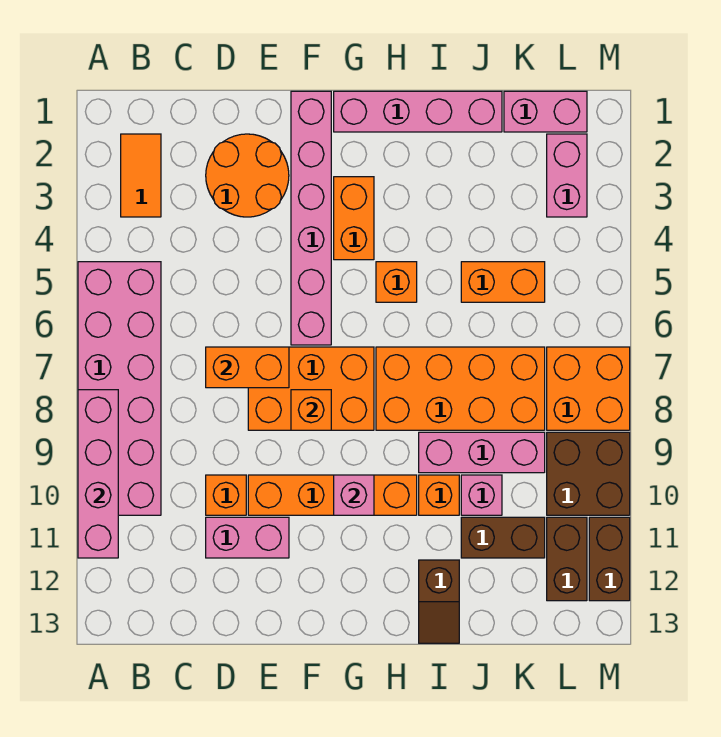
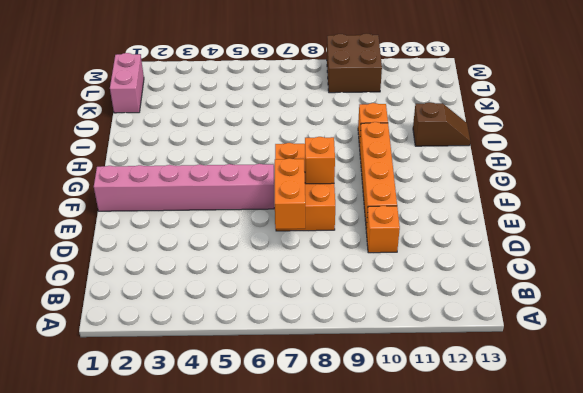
none -> pink 2x6 brick [78,262,161,515]
none -> orange 1x2 tile [121,134,161,217]
none -> orange 2x2 round brick [206,134,289,217]

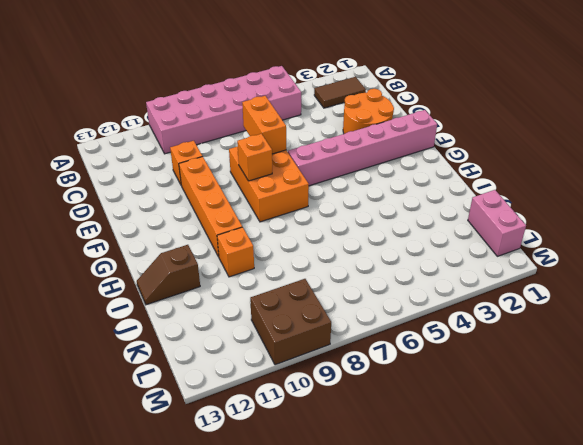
brown 1x2 tile [314,77,366,108] -> orange 1x2 tile [121,134,161,217]
none -> pink 1x2 brick [206,517,289,558]
none -> pink 1x4 brick [334,91,502,132]
none -> orange 1x2 brick [334,177,374,260]

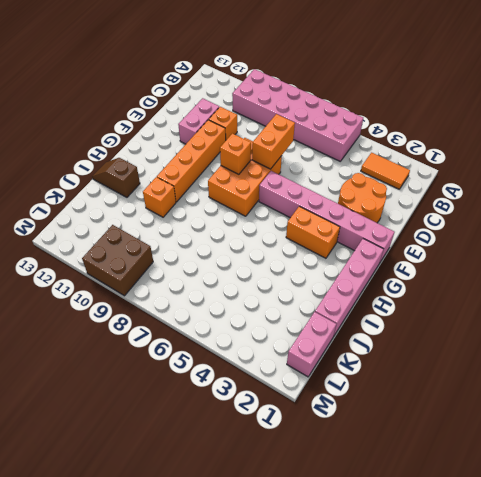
none -> orange 1x1 brick [376,262,417,302]
none -> orange 2x4 brick [376,347,545,430]
none -> pink 1x3 brick [419,432,545,473]

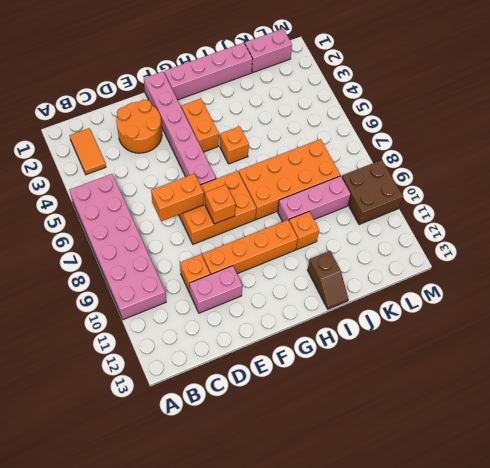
none -> orange 1x2 brick [461,262,545,302]
none -> pink 1x1 brick [461,475,502,515]
none -> brown 1x2 brick [461,517,545,558]

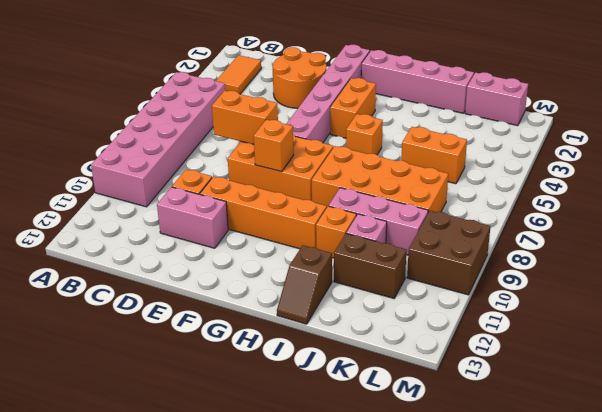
none -> pink 1x2 brick [547,134,587,217]
none -> orange 2x2 brick [547,347,630,430]
none -> brown 1x2 brick [547,517,587,601]

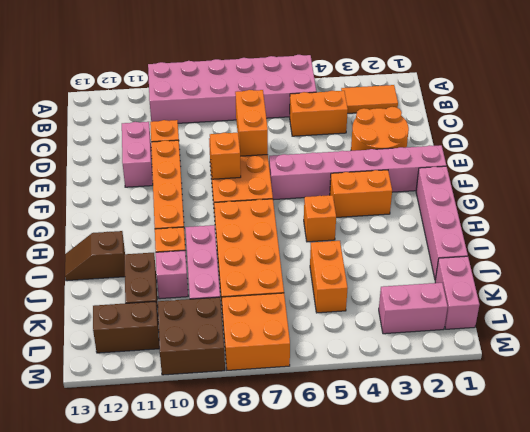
orange 1x2 brick [290,91,348,136] -> none
none -> brown 1x2 brick [589,517,630,601]
none -> pink 1x4 brick [78,390,118,558]
none -> pink 1x1 brick [334,475,374,515]

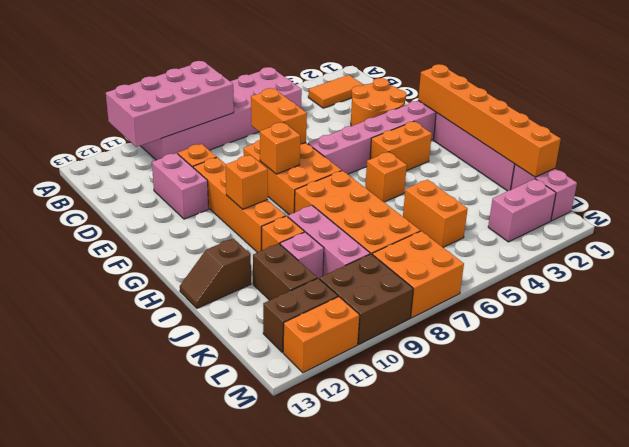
pink 2x4 brick [106,61,234,147] -> pink 1x4 brick [78,390,118,558]
orange 1x6 brick [418,64,561,177] -> none
orange 1x1 brick [226,155,268,209] -> pink 1x1 brick [334,475,374,515]
orange 1x2 brick [283,297,360,373] -> brown 1x2 brick [589,517,630,601]

